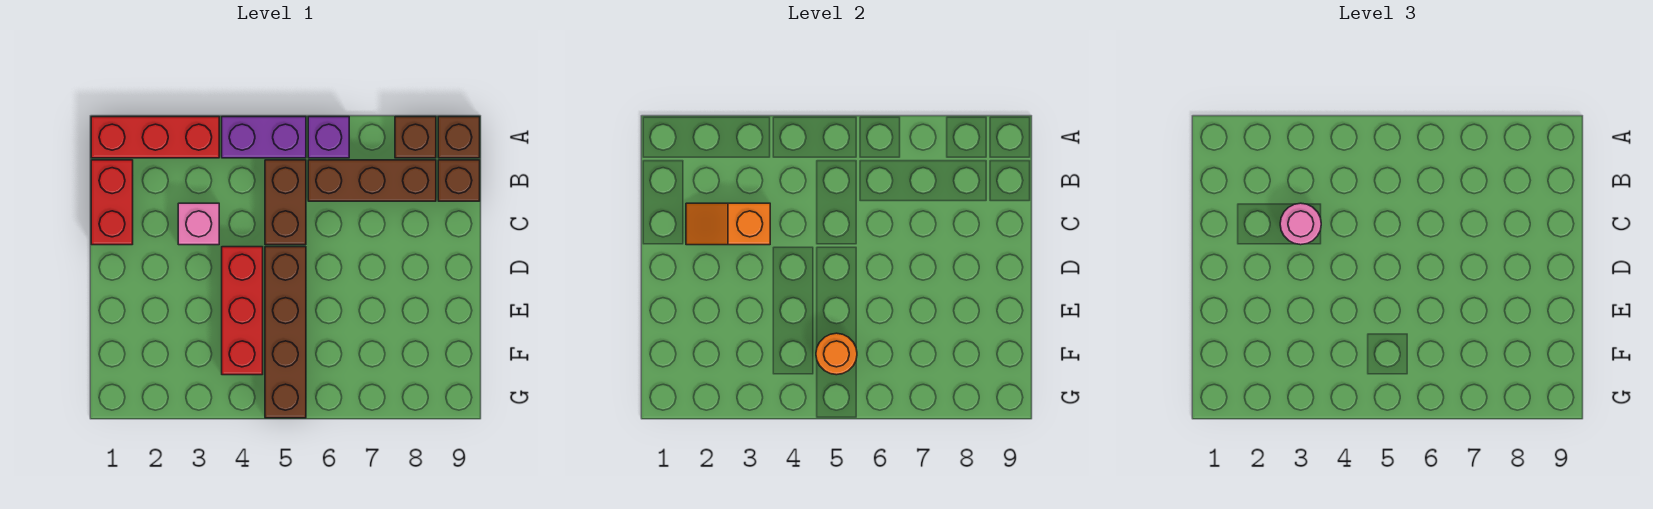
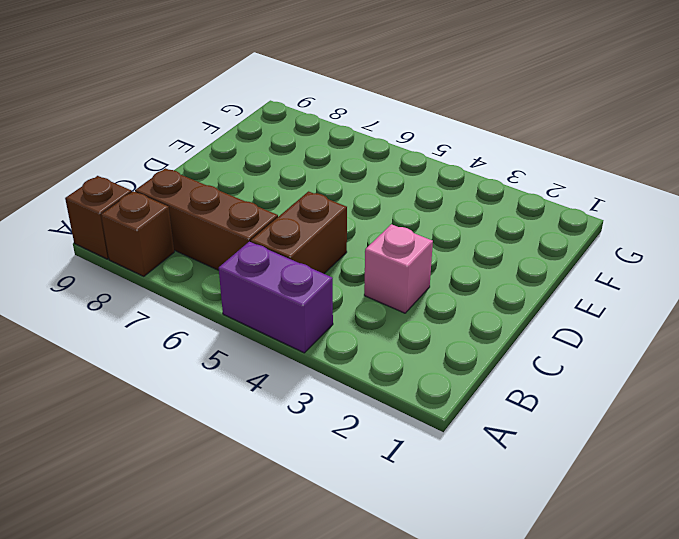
none -> red 1x3 brick [91,117,219,158]
none -> purple 1x1 brick [308,117,349,158]
none -> red 1x2 brick [91,160,133,245]

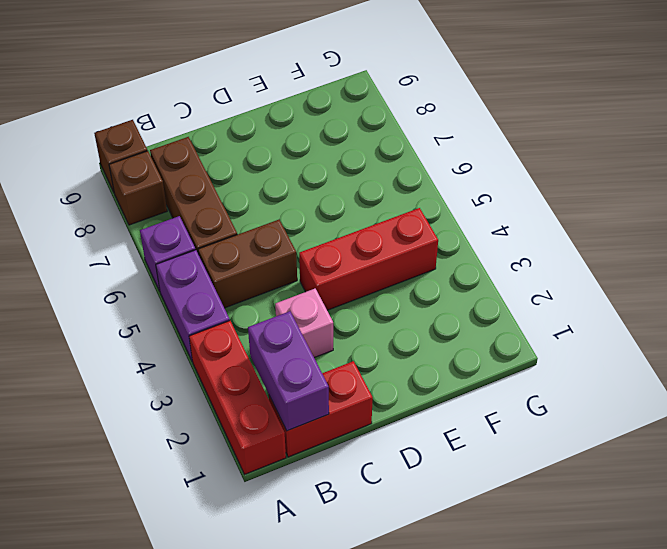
purple 1x2 brick [248,311,329,431] -> none
none -> brown 1x1 brick [438,160,480,201]
none -> brown 1x4 brick [265,247,306,418]
none -> orange 1x2 slope [686,203,770,245]

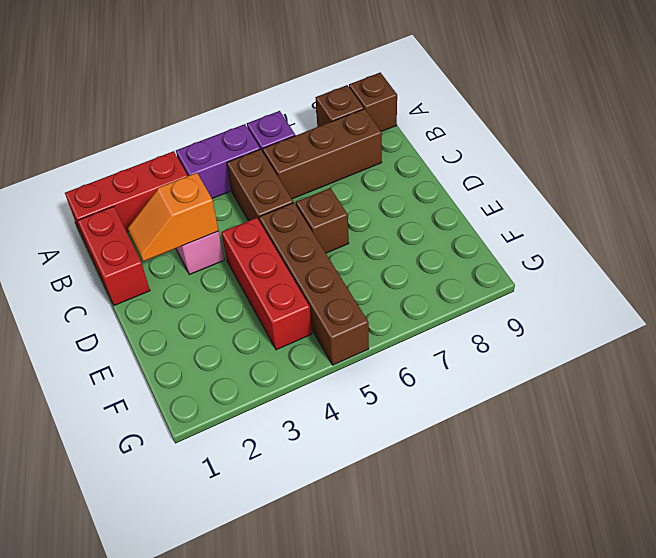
brown 1x1 brick [296,188,349,253] -> brown 1x1 brick moved to [438,160,480,201]
none -> orange 1x1 round brick [816,333,857,375]
none -> pink 1x1 round brick [1280,203,1321,245]

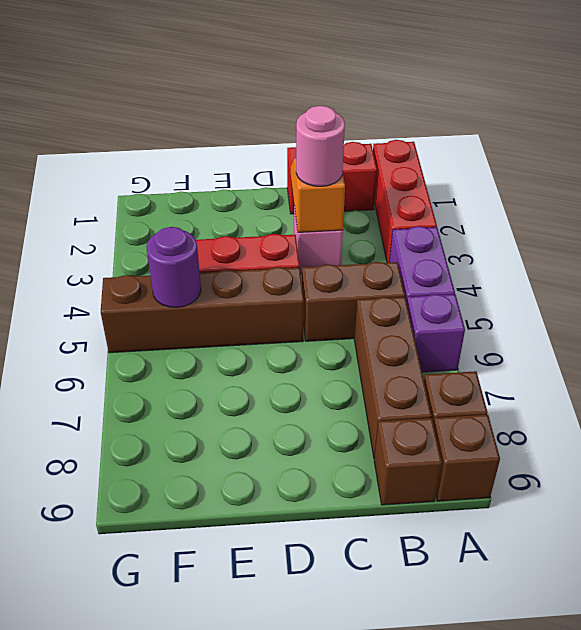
purple 1x1 round brick [146,227,201,307] -> orange 1x1 round brick [816,333,857,375]

